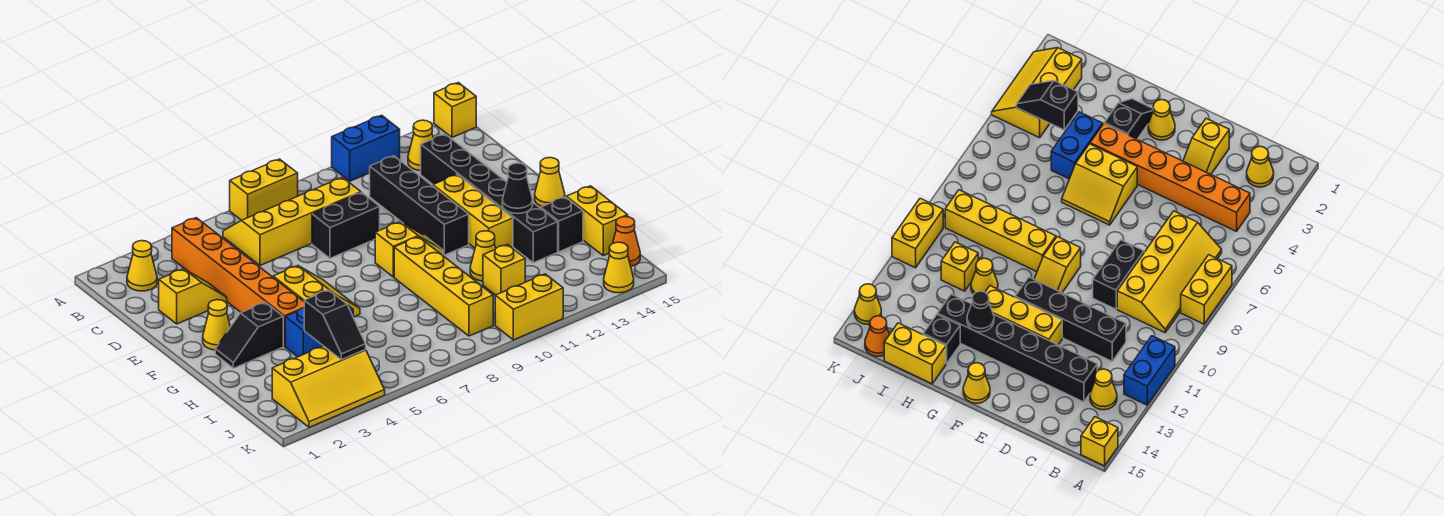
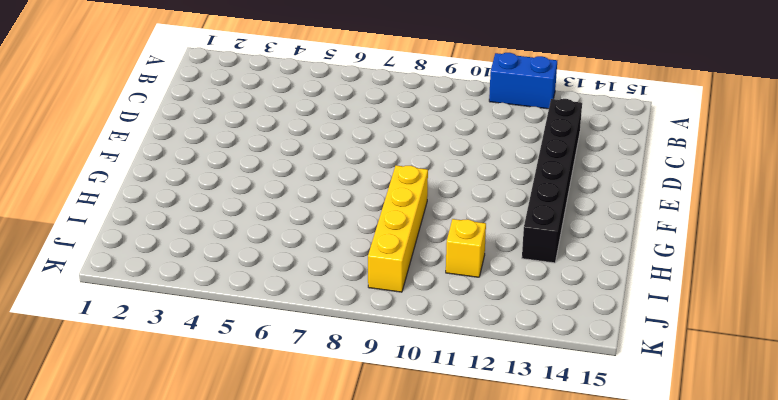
none -> yellow 1x2 brick [230,159,298,220]
none -> yellow 1x1 brick [434,83,476,137]
none -> yellow 1x1 cone [127,241,157,291]

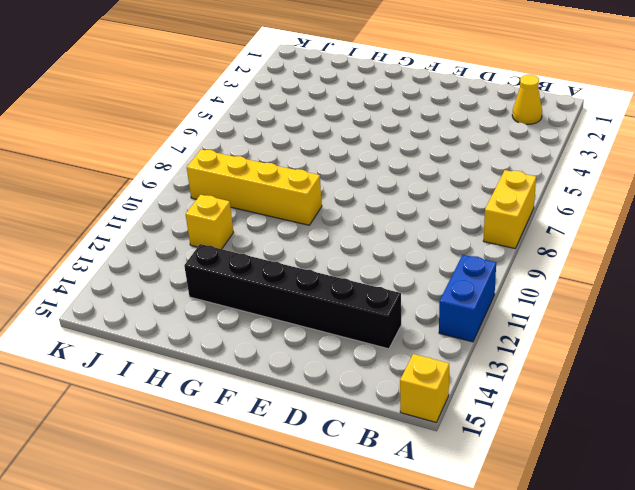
none -> orange 1x6 brick [172,218,304,346]
none -> yellow 2x4 slope [223,177,361,265]
none -> yellow 1x1 cone [408,120,433,171]

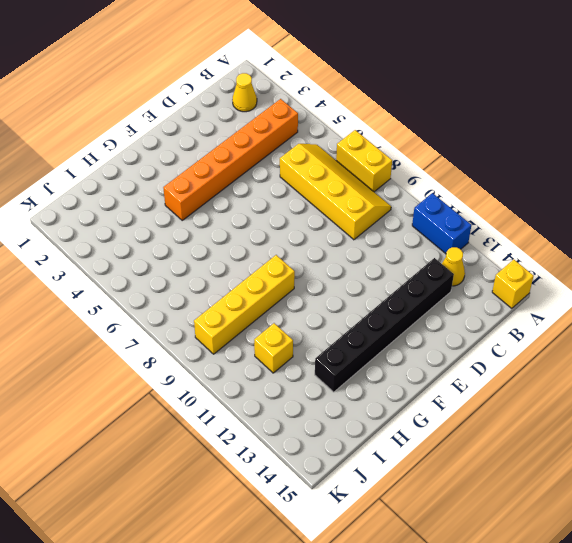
none -> black 1x4 brick [370,156,469,255]
none -> yellow 1x2 slope [159,269,227,324]
none -> black 1x2 brick [312,192,380,258]

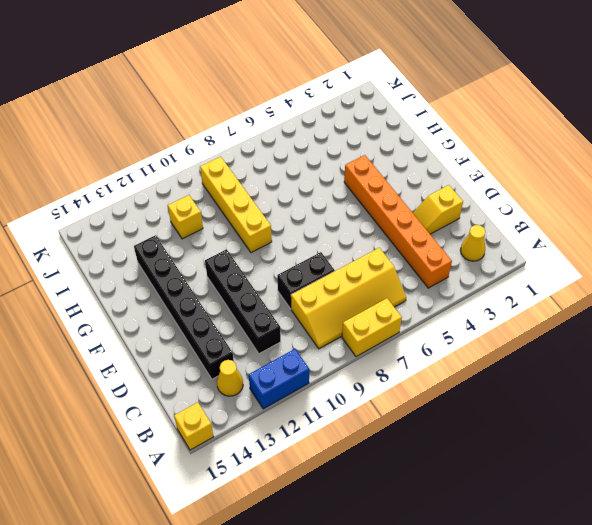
none -> yellow 1x3 brick [433,174,513,248]
none -> yellow 1x1 cone [203,300,230,350]
none -> yellow 2x2 slope [273,266,360,317]

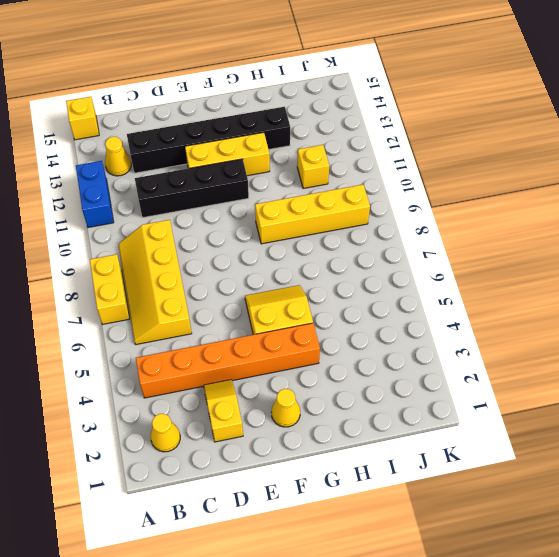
none -> black 1x2 brick [312,192,380,258]
none -> yellow 1x2 slope [375,222,443,277]
none -> yellow 1x1 cone [535,158,565,207]

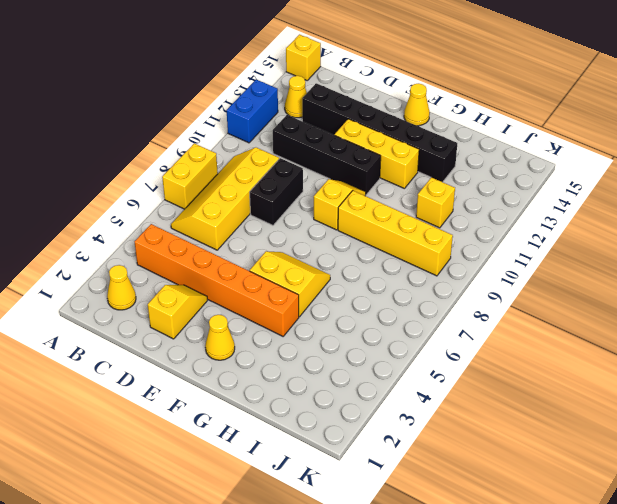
none -> black 1x2 slope [215,302,283,368]
none -> blue 1x2 brick [285,305,353,357]
none -> yellow 1x1 cone [470,231,496,281]

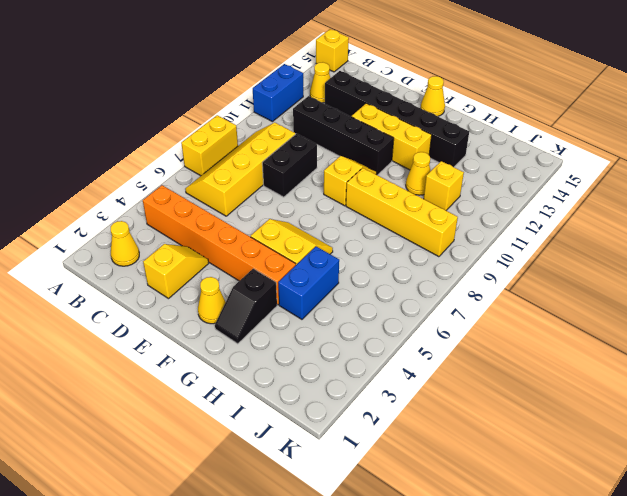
none -> black 1x1 brick [541,197,583,252]
none -> yellow 1x2 brick [566,186,628,256]
none -> yellow 2x3 slope [272,346,385,427]

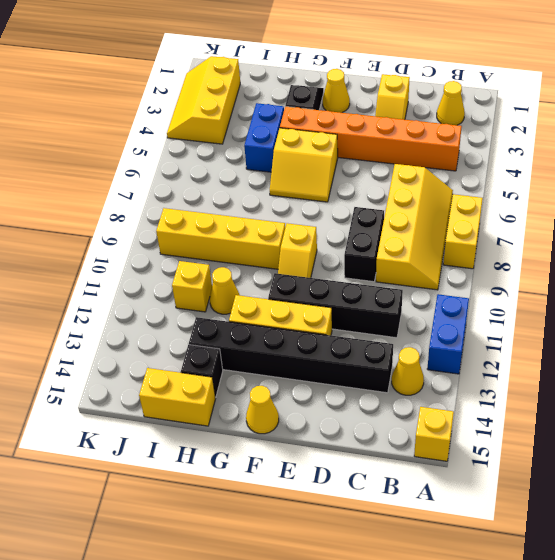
none -> orange 1x1 cone [613,217,640,266]
none -> yellow 1x2 brick [495,274,563,340]
none -> yellow 1x1 cone [604,242,634,293]

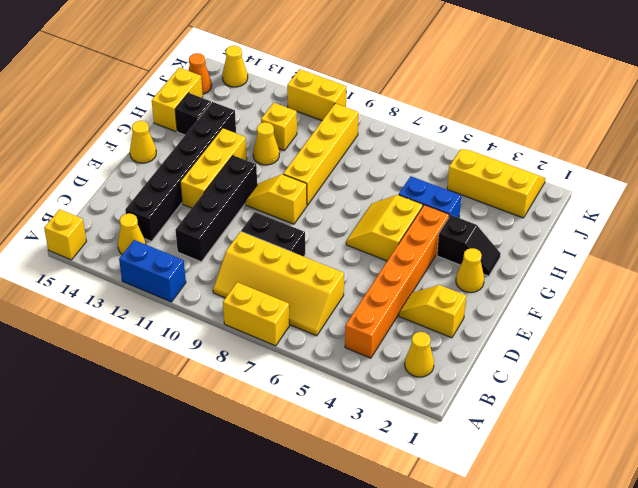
none -> black 1x1 cone [502,163,533,214]
none -> black 1x2 slope [304,290,366,360]

